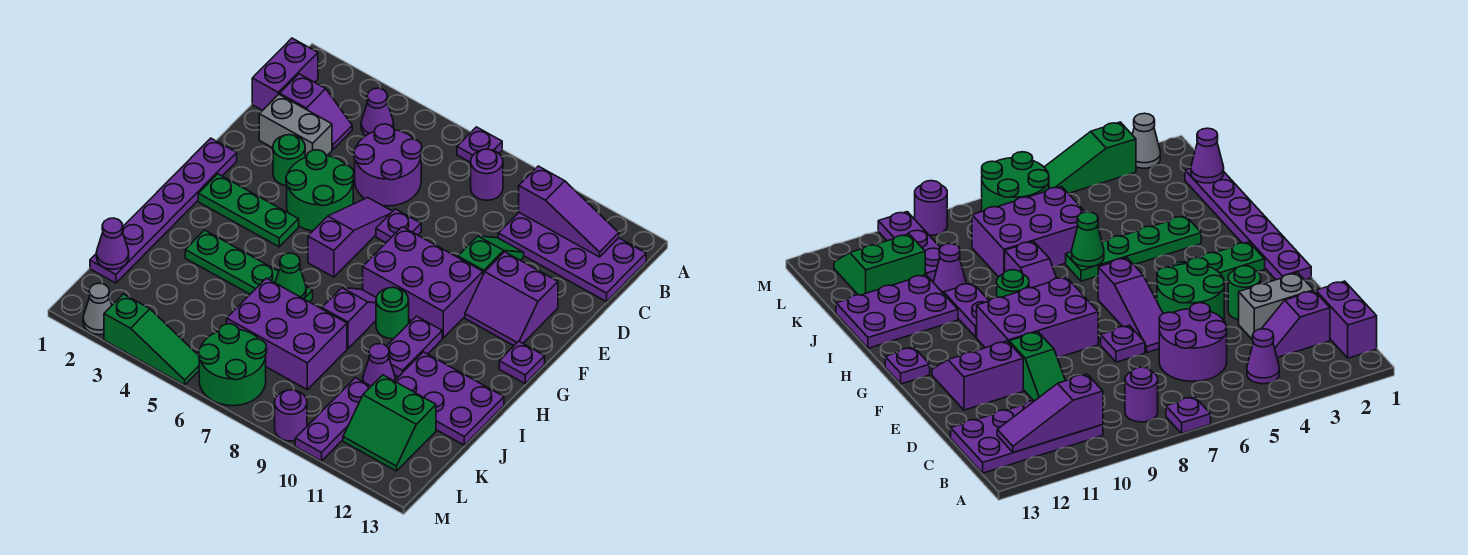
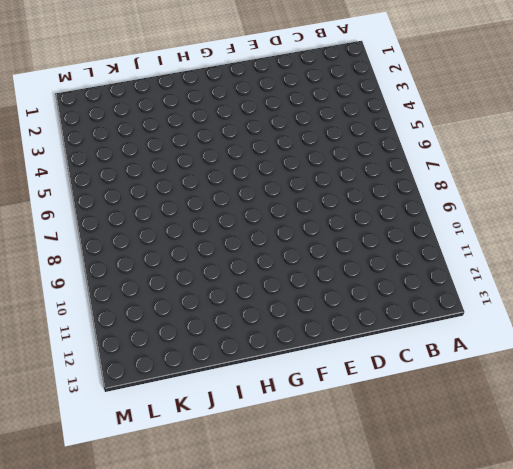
none -> purple 1x1 plate [457,127,502,163]
none -> purple 1x2 brick [252,38,318,110]
none -> purple 1x1 cone [361,88,394,136]
none -> purple 1x1 round brick [471,149,503,200]

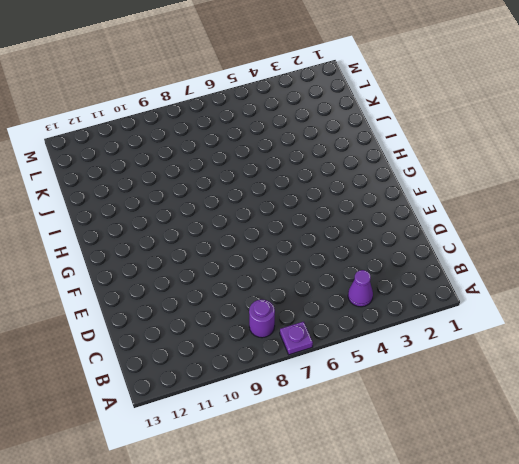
none -> purple 1x2 brick [252,38,318,110]
none -> purple 2x4 plate [498,213,646,302]
none -> purple 1x2 slope [280,74,352,149]
none -> purple 2x2 round brick [354,124,422,206]

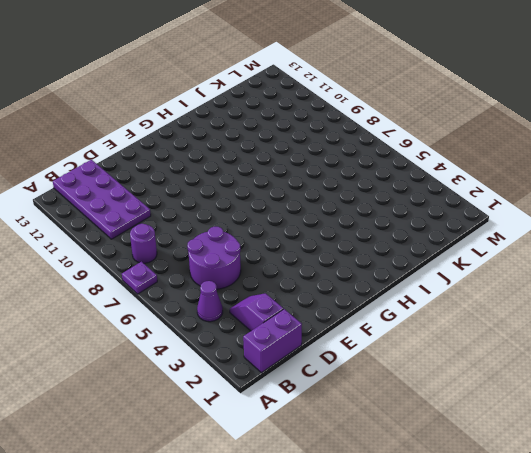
none -> grey 1x2 brick [259,94,332,158]
none -> green 1x2 slope [458,236,524,274]
none -> green 1x1 round brick [273,135,305,186]
none -> green 2x2 round brick [286,150,354,231]

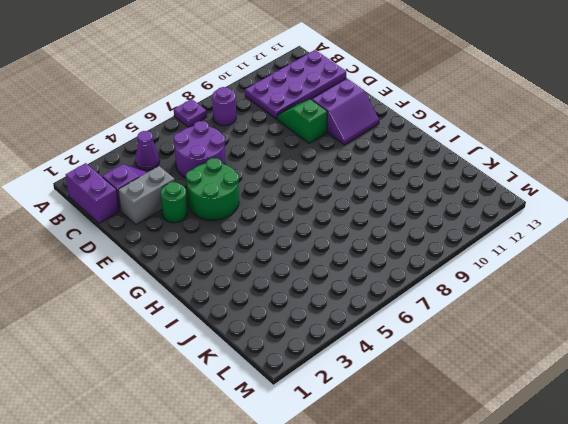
none -> purple 1x3 slope [308,198,393,277]
none -> purple 1x1 plate [376,209,421,243]
none -> purple 1x6 plate [90,138,237,283]
none -> purple 2x3 brick [363,227,483,338]

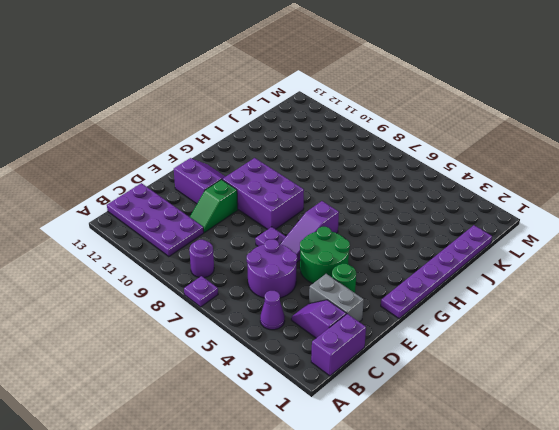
none -> green 1x3 plate [198,174,299,247]
none -> purple 1x1 plate [499,341,545,383]
none -> purple 1x2 slope [322,288,376,349]
none -> green 1x1 round brick [376,287,409,339]

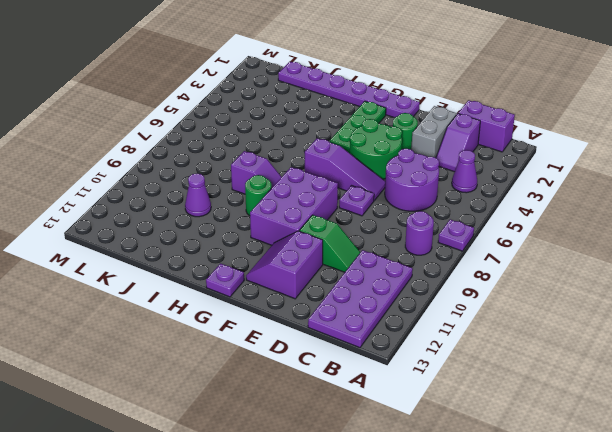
none -> purple 1x2 plate [387,316,442,377]
none -> green 1x4 plate [185,230,313,302]
none -> purple 2x3 plate [395,352,504,445]
none -> purple 2x3 brick [227,278,347,389]

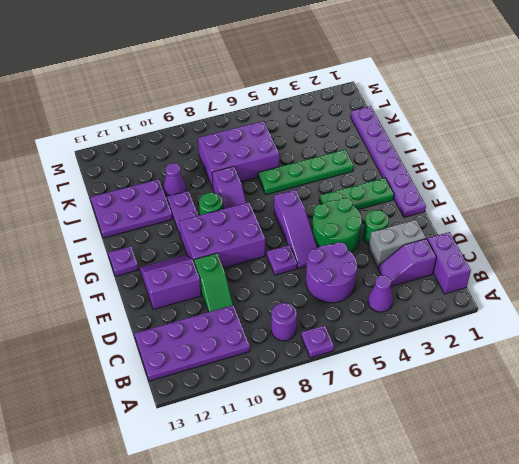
none -> purple 1x3 plate [295,378,371,461]
none -> green 2x2 slope [343,375,436,471]
none -> green 2x2 round brick [199,324,267,406]
none -> grey 1x1 cone [83,283,112,335]

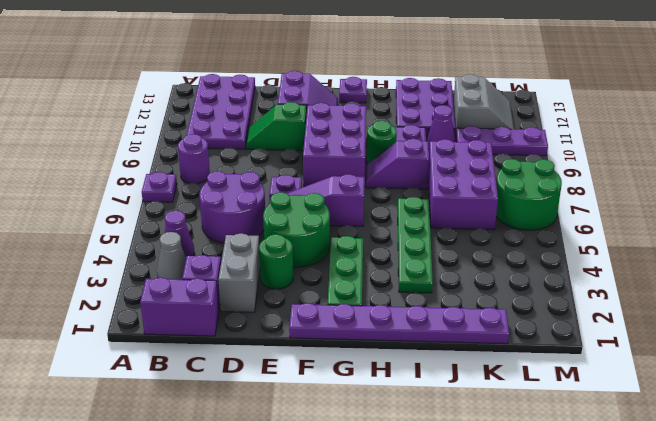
grey 1x1 cone [157,232,186,280] -> grey 1x1 cone moved to [83,283,112,335]
grey 2x2 slope [453,74,514,132] -> green 2x2 slope [343,375,436,471]
none -> green 1x3 slope [104,294,199,385]
none -> purple 1x1 round brick [275,390,307,441]
none -> purple 1x3 slope [519,166,619,257]
none -> green 1x1 cone [275,253,306,299]

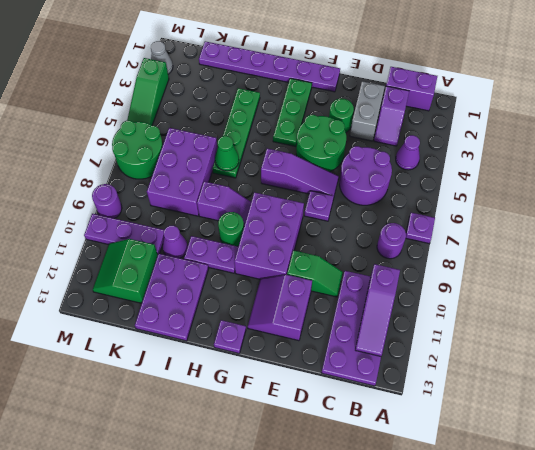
none -> purple 1x1 cone [96,218,129,269]

